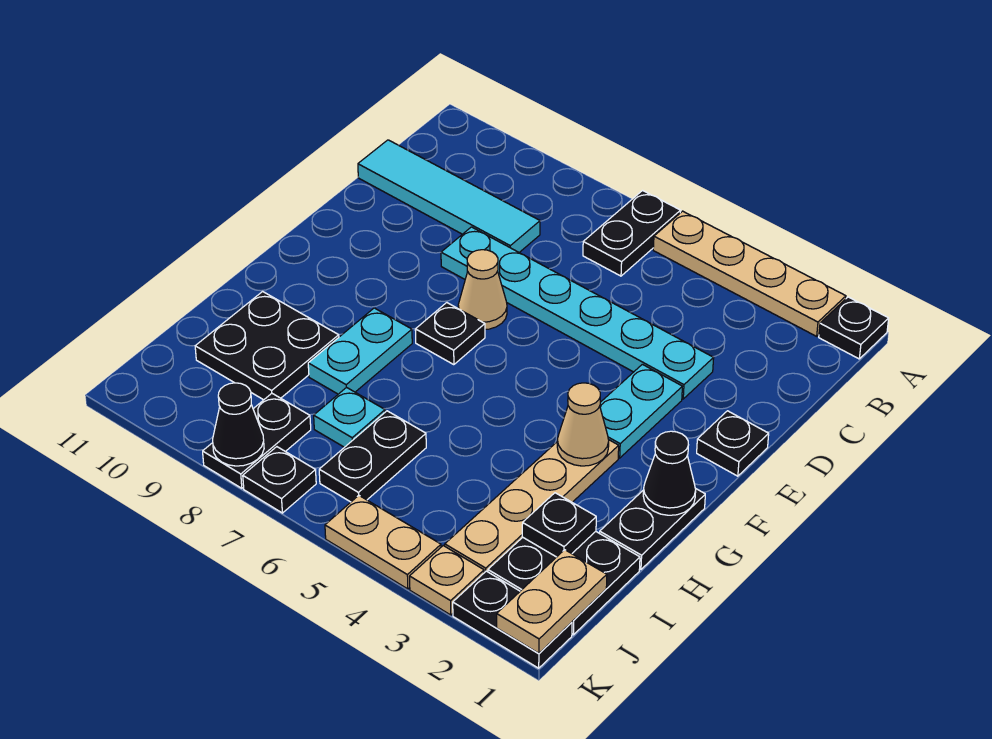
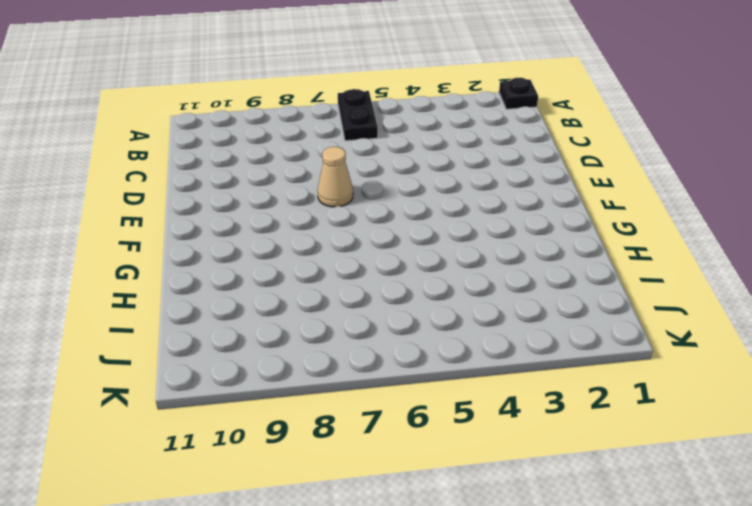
none -> tan 1x4 plate [653,211,846,336]
none -> cyan 1x4 tile [358,140,540,252]
none -> cyan 1x6 plate [441,227,714,399]

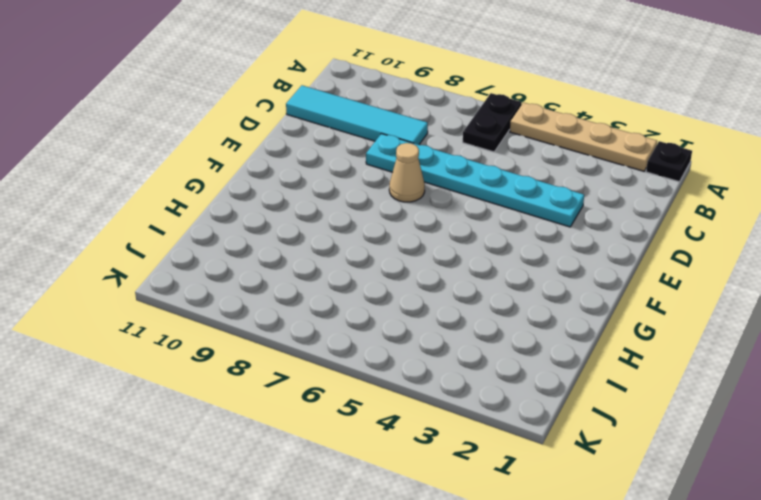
none -> black 1x1 plate [697,411,769,476]
none -> cyan 1x2 plate [600,364,682,458]
none -> black 1x1 plate [415,303,485,365]

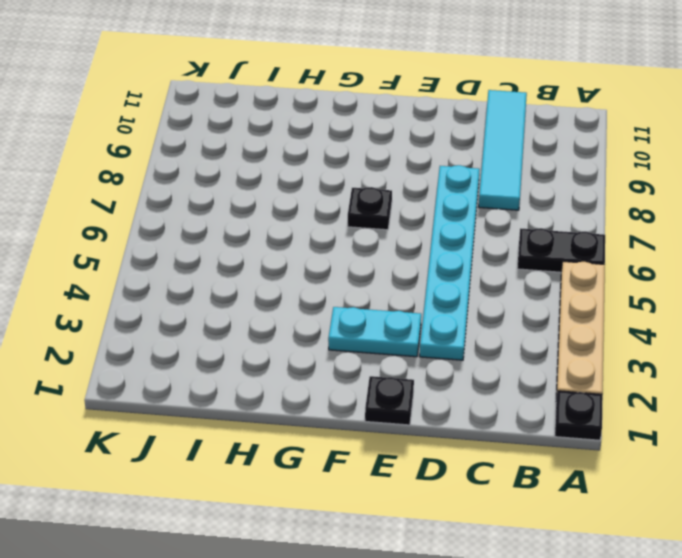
none -> tan 1x1 cone [458,250,507,329]
none -> black 1x2 plate [600,488,705,570]
none -> tan 1x4 plate [445,440,619,573]

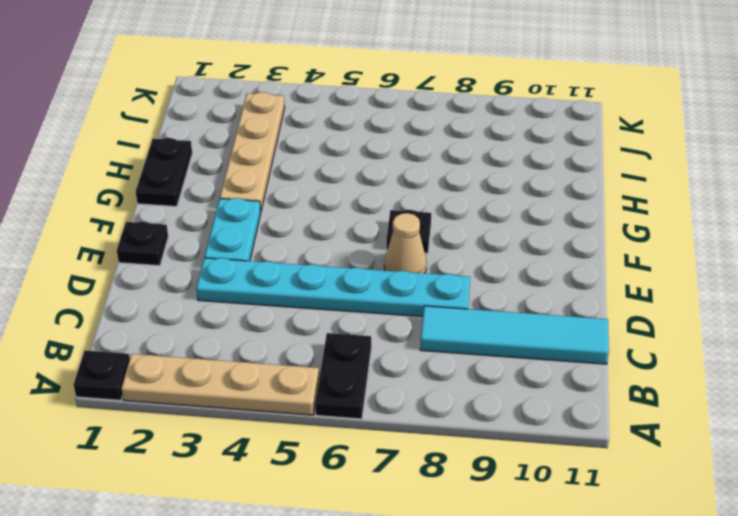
none -> cyan 1x2 plate [308,308,412,394]
none -> black 2x2 plate [195,292,339,400]
none -> black 2x2 plate [488,532,640,635]

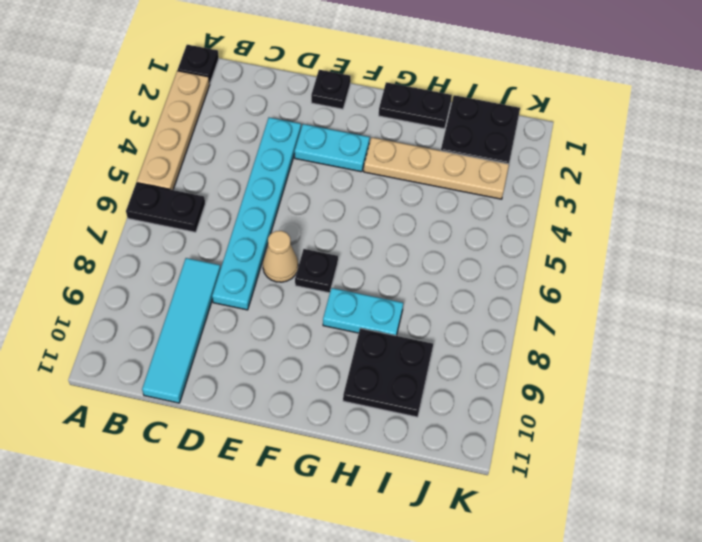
none -> black 1x2 plate [319,411,426,502]
none -> cyan 1x1 plate [314,387,385,447]
none -> black 1x2 plate [203,394,311,488]

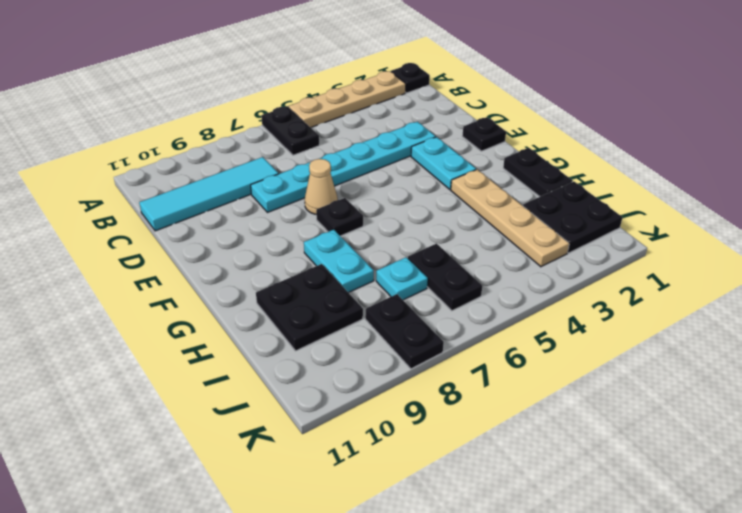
none -> black 1x2 plate [453,571,572,668]
none -> tan 1x1 plate [410,546,484,615]
none -> tan 1x2 plate [325,495,441,589]

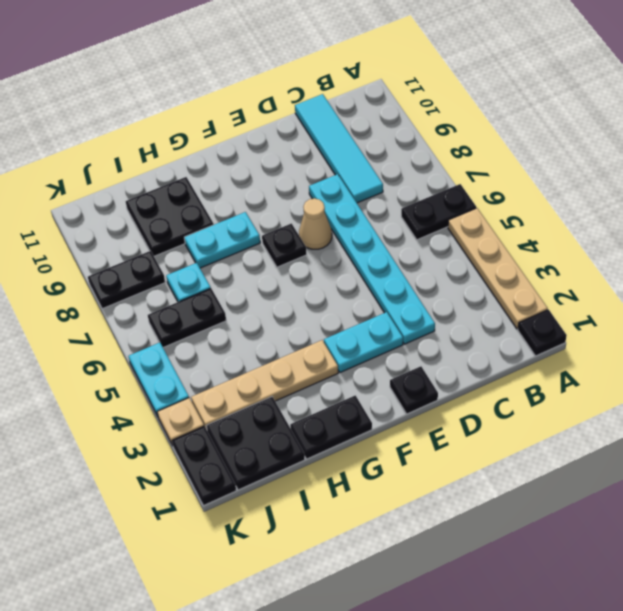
cyan 1x2 plate [129,343,189,416] -> tan 1x2 plate [325,495,441,589]
none -> black 1x1 plate [243,447,316,513]
none -> black 1x1 cone [643,431,696,515]
none -> tan 1x1 cone [557,383,609,466]

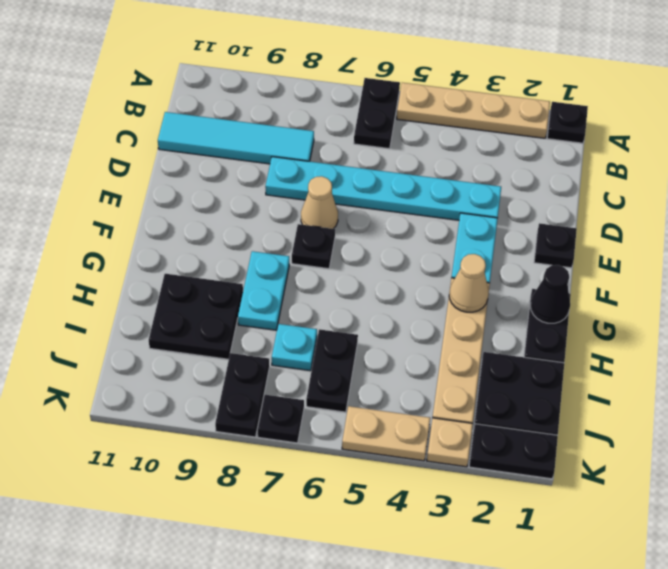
none -> black 1x1 plate [522,493,596,557]
none -> tan 1x2 plate [497,550,607,653]
none -> black 1x1 cone [213,383,264,466]

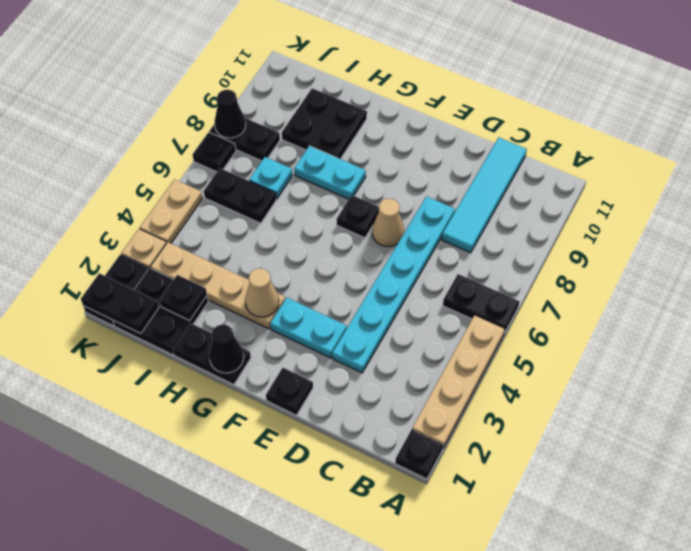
black 1x2 plate [81,273,159,334] -> tan 1x2 plate [497,550,607,653]

